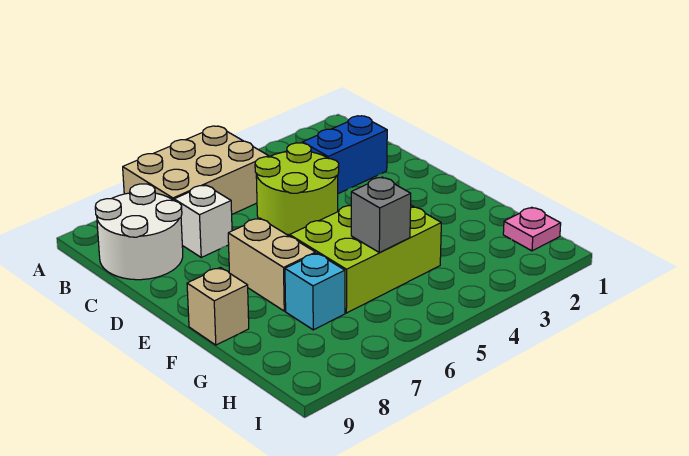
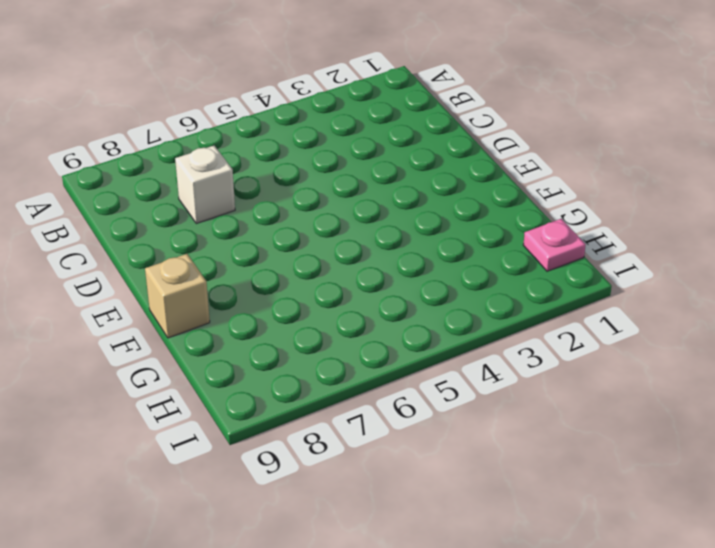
none -> tan 2x3 brick [123,126,269,214]
none -> white 2x2 round brick [95,184,183,280]

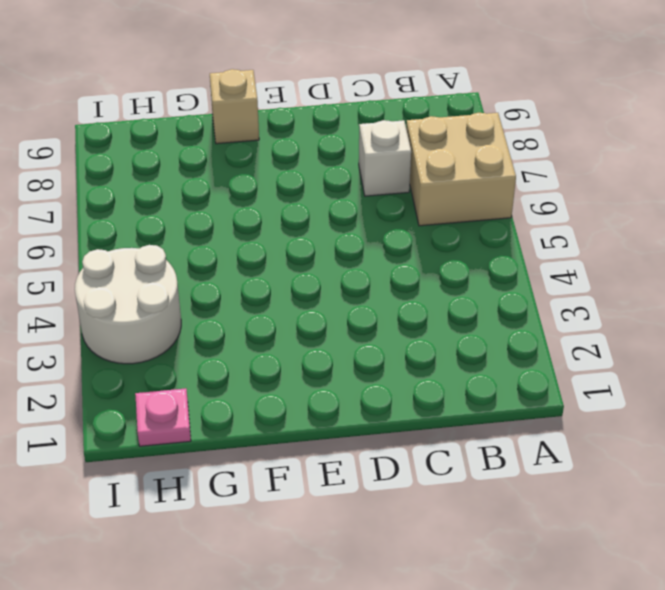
tan 2x2 brick [406,113,516,226] -> tan 2x3 brick [123,126,269,214]
white 2x2 round brick [75,245,181,364] -> white 2x2 round brick moved to [95,184,183,280]
none -> blue 1x2 brick [302,116,387,194]
none -> lime 2x2 round brick [255,143,339,235]

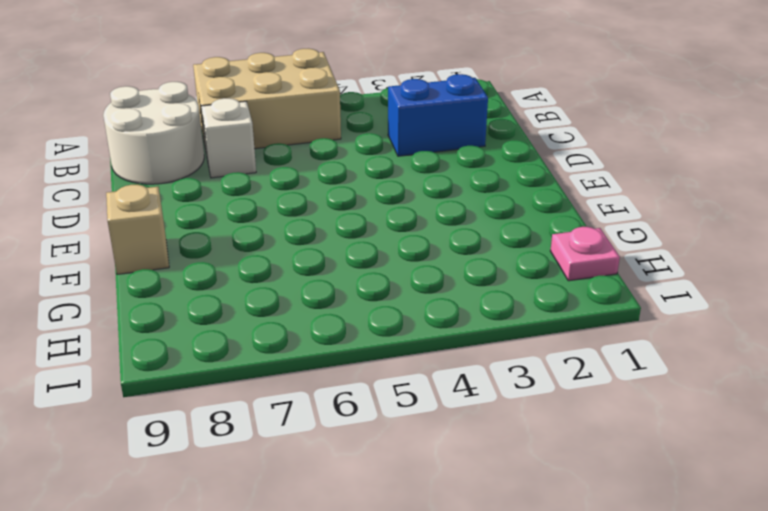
none -> lime 2x2 round brick [255,143,339,235]
none -> tan 1x2 brick [228,218,315,311]

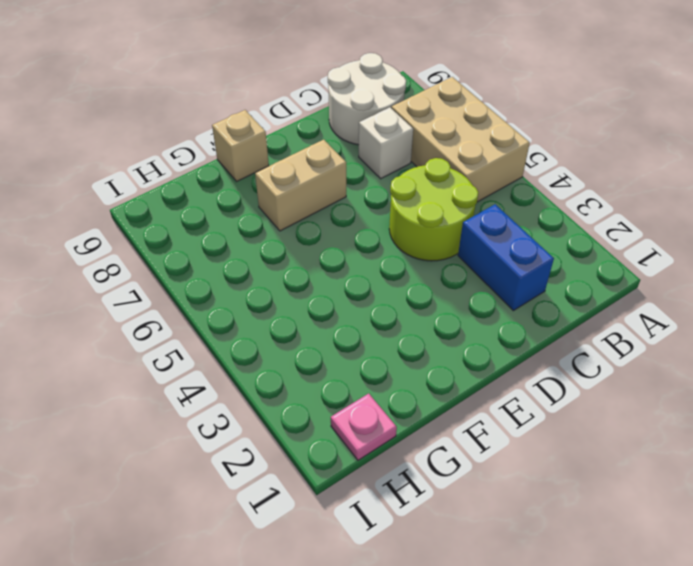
none -> lime 2x3 brick [290,205,441,313]
none -> cyan 1x1 brick [285,253,345,330]

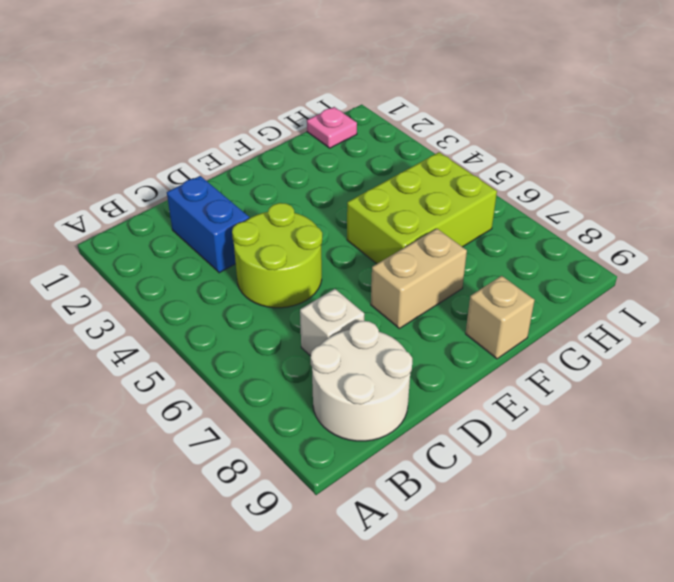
lime 2x3 brick [347,152,497,264] -> lime 2x3 brick turned to [290,205,441,313]
none -> tan 2x3 brick [123,126,269,214]
none -> cyan 1x1 brick [285,253,345,330]

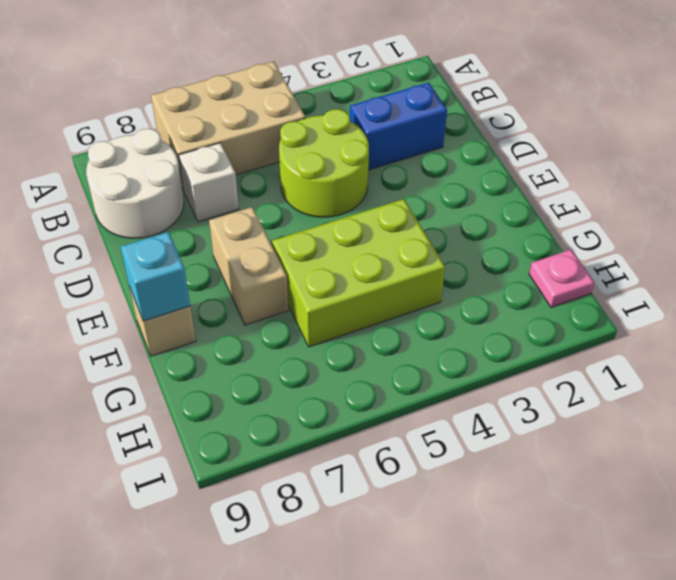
cyan 1x1 brick [121,232,190,321] -> cyan 1x1 brick moved to [285,253,345,330]
none -> grey 1x1 brick [351,177,411,252]

